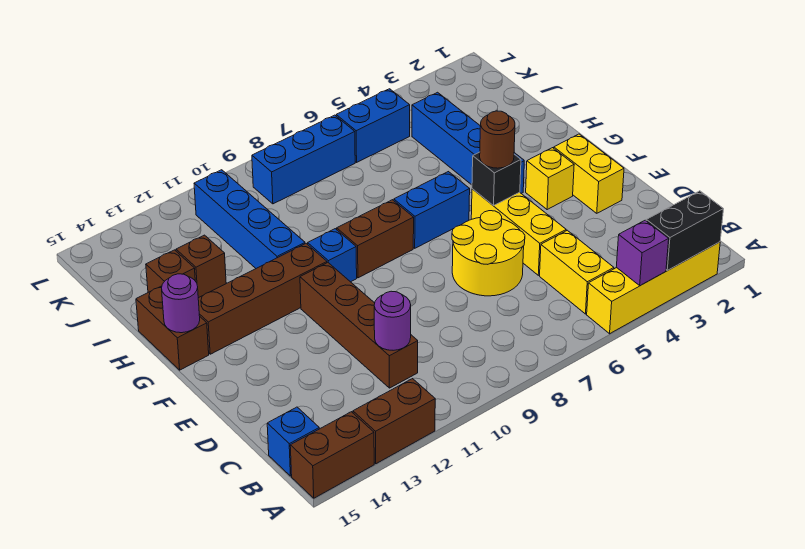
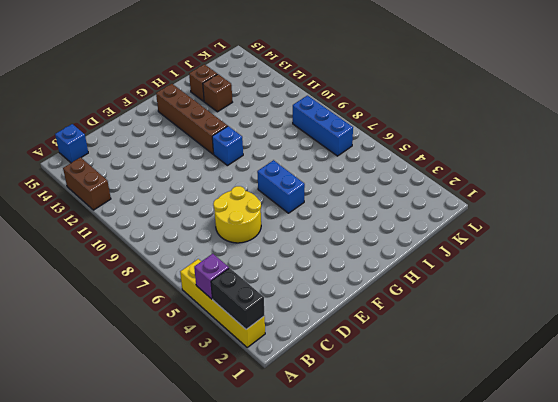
none -> brown 1x2 brick [290,412,374,498]
none -> yellow 1x2 brick [540,230,614,314]
none -> brown 1x4 brick [300,263,418,388]

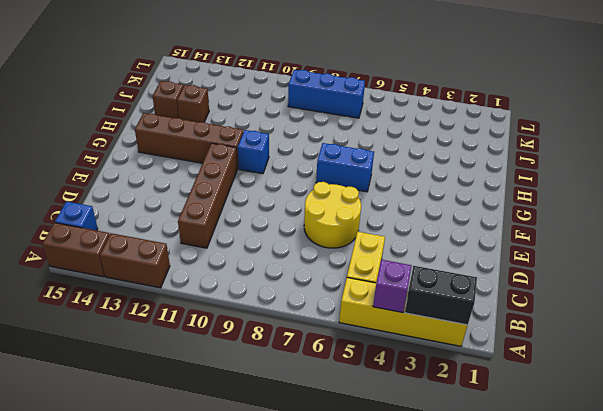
none -> yellow 1x3 brick [471,189,566,275]
none -> yellow 1x2 brick [554,134,624,213]
none -> yellow 1x1 brick [526,148,574,210]

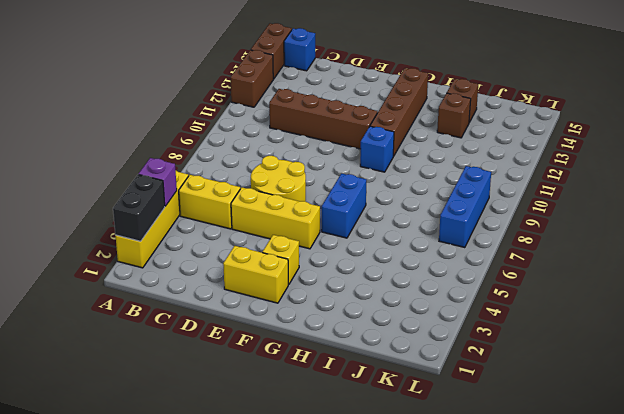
none -> blue 1x4 brick [412,92,524,194]
none -> brown 1x2 brick [337,200,414,278]
none -> brown 1x2 brick [136,286,209,370]

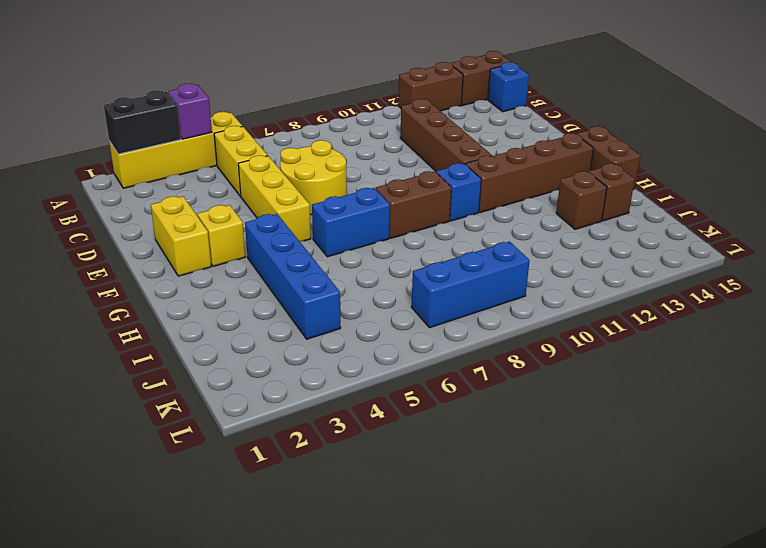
none -> blue 1x4 brick [194,170,305,268]
none -> blue 1x2 brick [336,89,410,162]
none -> purple 1x1 round brick [374,291,411,350]

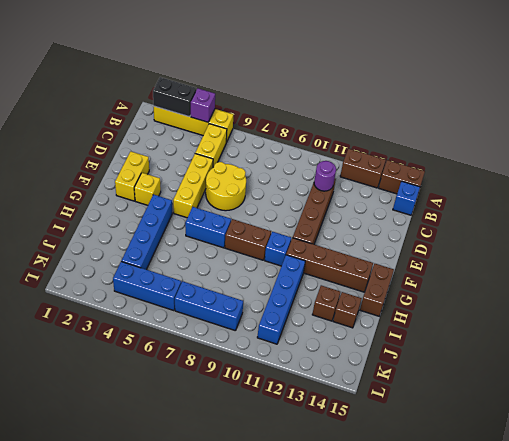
blue 1x3 brick [113,262,181,311] -> blue 1x2 brick [336,89,410,162]
none -> black 1x1 brick [472,152,521,206]
none -> purple 1x1 round brick [162,274,200,333]
none -> brown 1x1 round brick [480,111,515,168]

